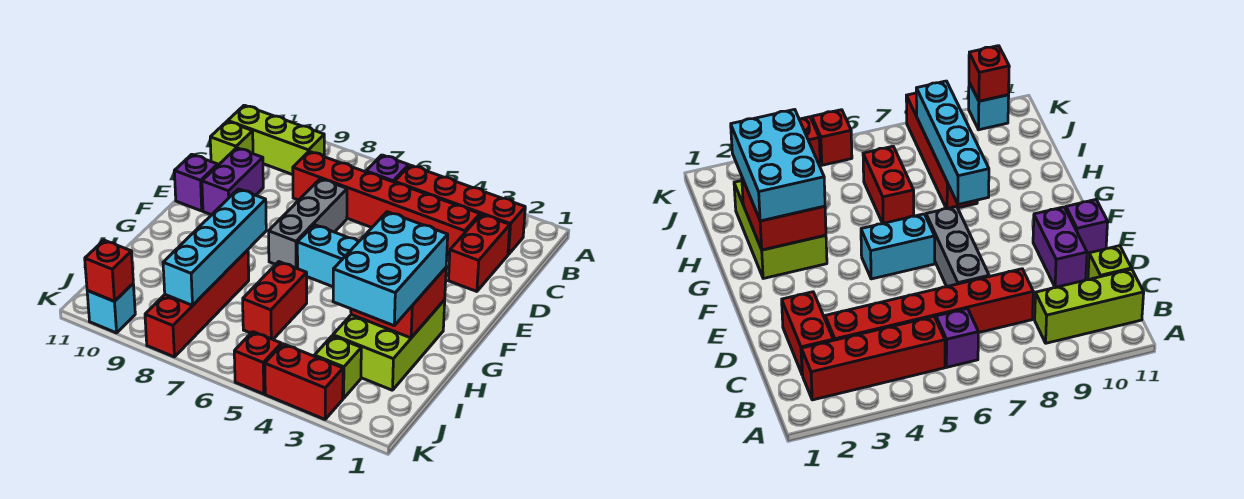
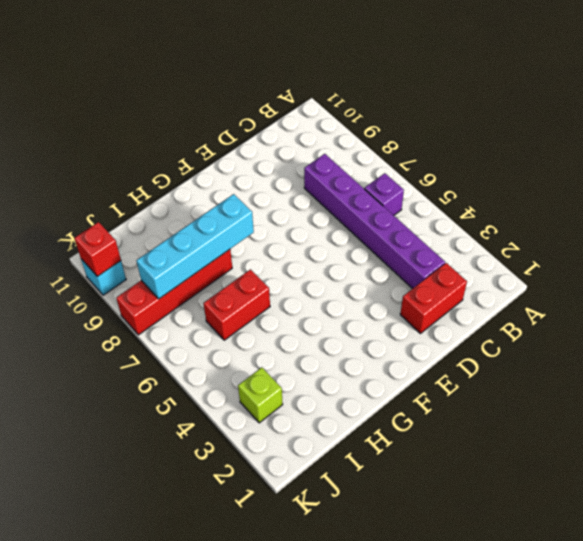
purple 1x6 brick [304,154,445,289] -> red 1x6 brick [293,151,480,257]
none -> red 1x4 brick [395,165,525,255]
none -> lime 1x3 brick [228,105,324,175]
none -> lime 1x1 brick [210,121,253,165]

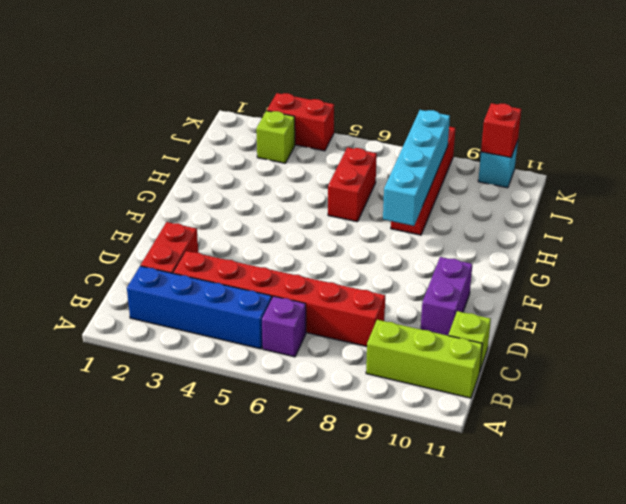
blue 1x4 brick [127,266,272,349] -> red 1x4 brick [395,165,525,255]
none -> grey 1x3 brick [269,179,347,269]
none -> purple 1x1 brick [174,154,218,211]
none -> cyan 1x2 brick [297,225,359,287]

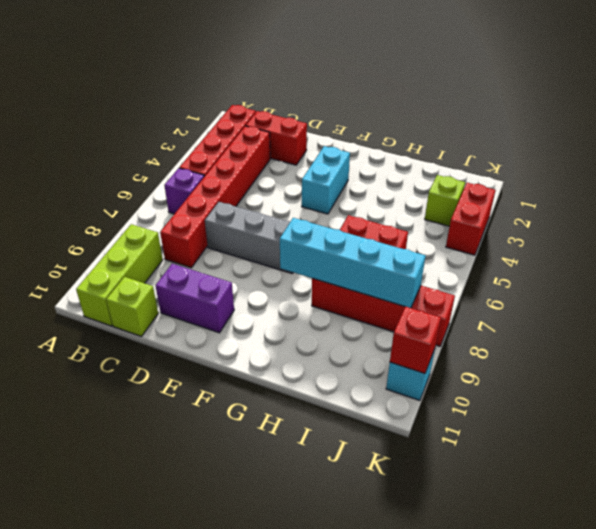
cyan 1x2 brick [302,146,350,214] -> cyan 1x2 brick moved to [297,225,359,287]
none -> purple 1x1 brick [174,154,218,211]
none -> lime 2x3 brick [333,300,445,390]
none -> red 1x1 brick [234,332,281,394]

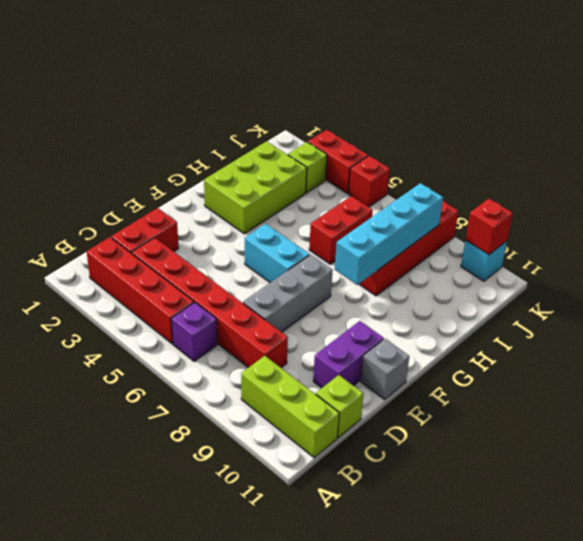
grey 1x1 brick [361,339,409,399] -> purple 1x1 brick [174,154,218,211]
none -> red 2x2 brick [351,268,446,338]
none -> cyan 2x3 brick [333,212,448,326]

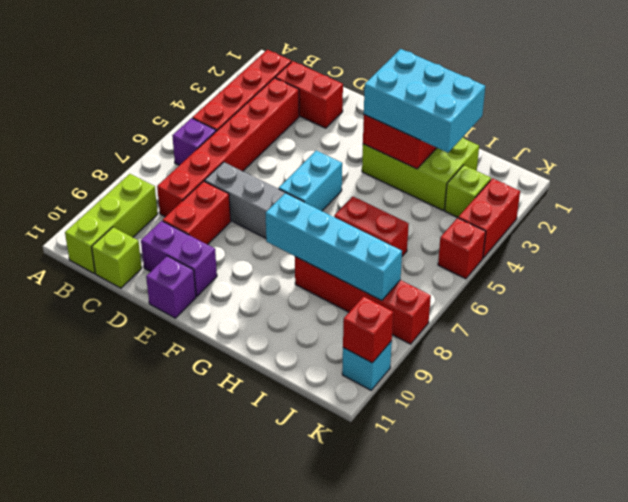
red 1x2 brick [163,181,231,245] -> none

